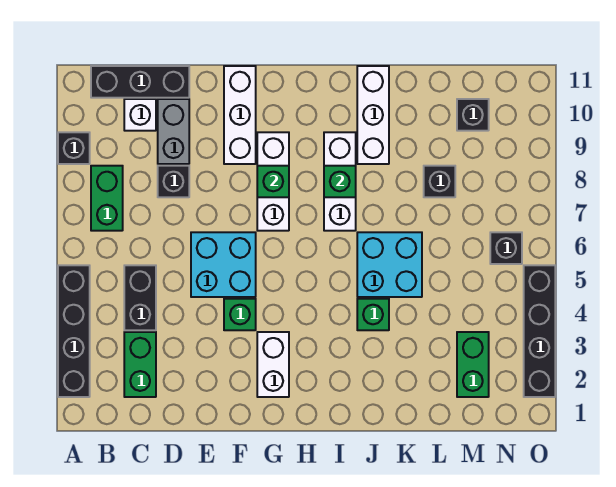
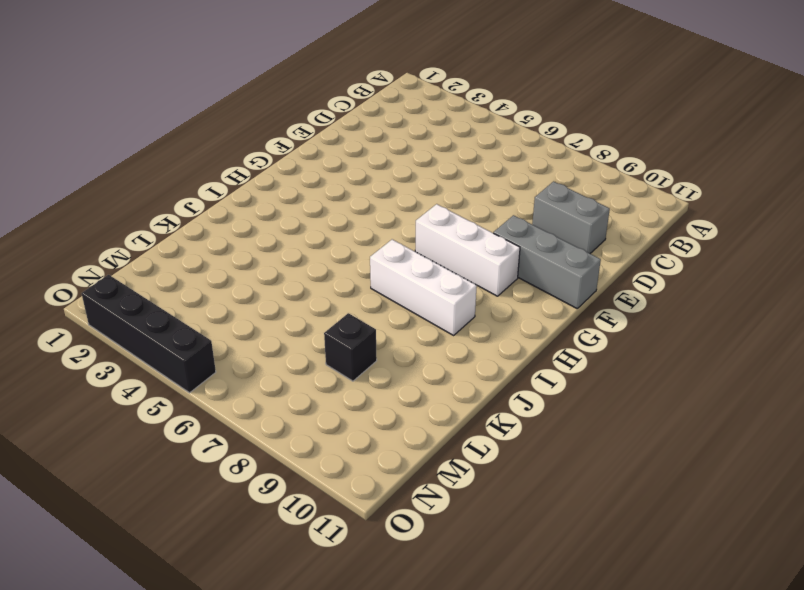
grey 1x3 brick [494,215,601,308] -> white 1x3 brick [224,66,256,164]
none -> black 1x4 brick [58,265,90,397]
none -> black 1x1 brick [58,132,90,164]
none -> green 1x2 brick [91,166,123,231]

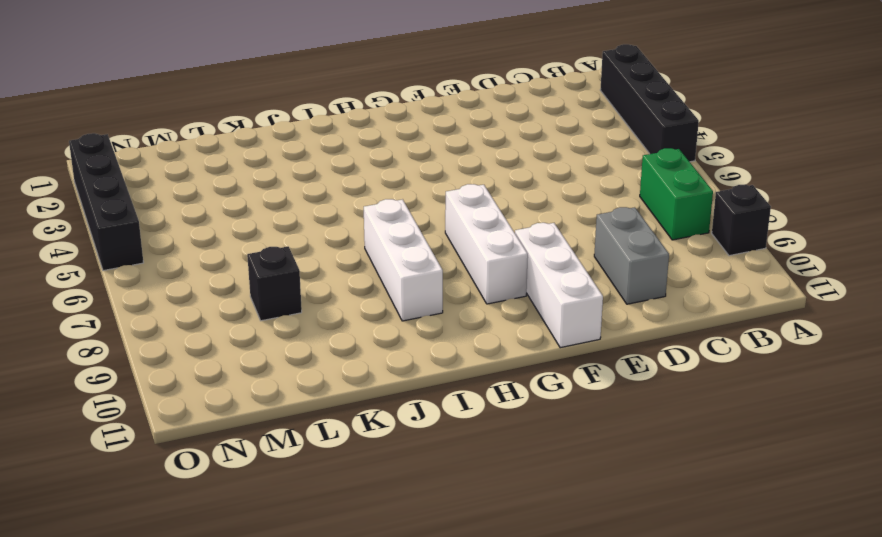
none -> black 1x3 brick [91,66,189,98]
none -> green 1x2 brick [124,332,156,397]
none -> black 1x2 brick [124,265,156,330]

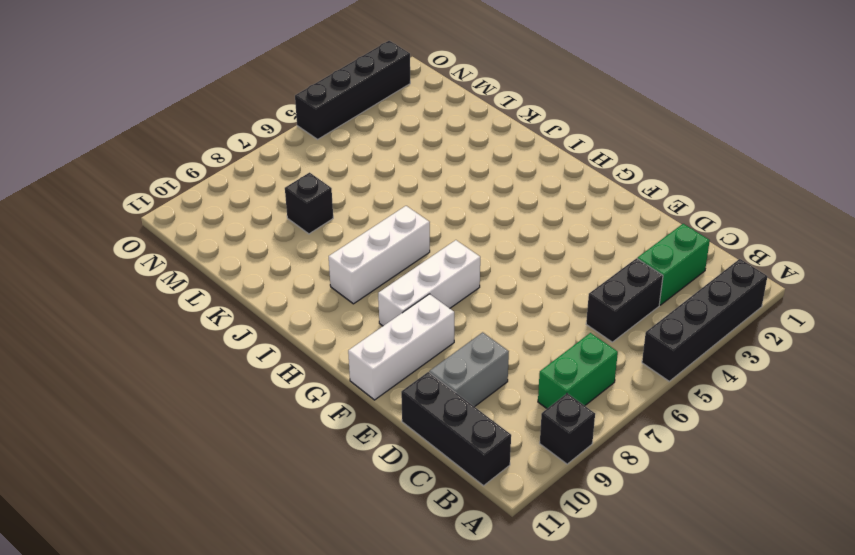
none -> white 1x1 brick [124,99,156,131]
none -> black 1x1 brick [158,166,189,197]
none -> cyan 2x2 brick [191,232,256,297]

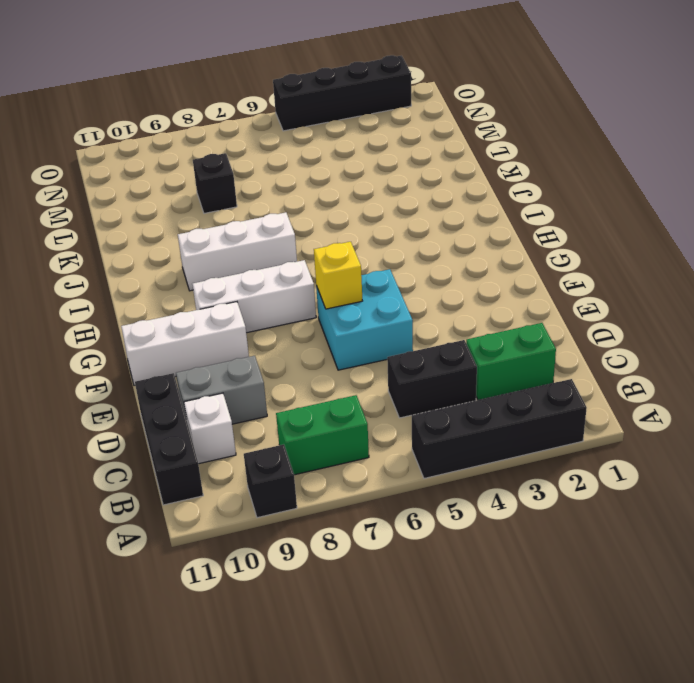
yellow 1x1 brick [314,242,362,309] -> none
none -> black 1x1 brick [158,166,189,197]
none -> green 1x1 brick [224,299,256,330]
none -> white 1x2 brick [257,332,289,397]

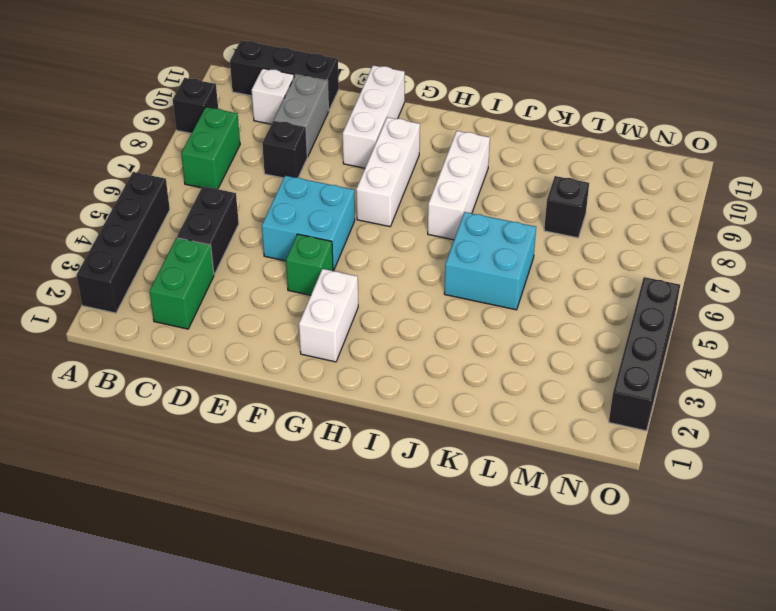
none -> green 1x1 brick [357,299,389,330]
none -> white 1x3 brick [357,66,389,164]
none -> green 1x2 brick [457,332,489,397]

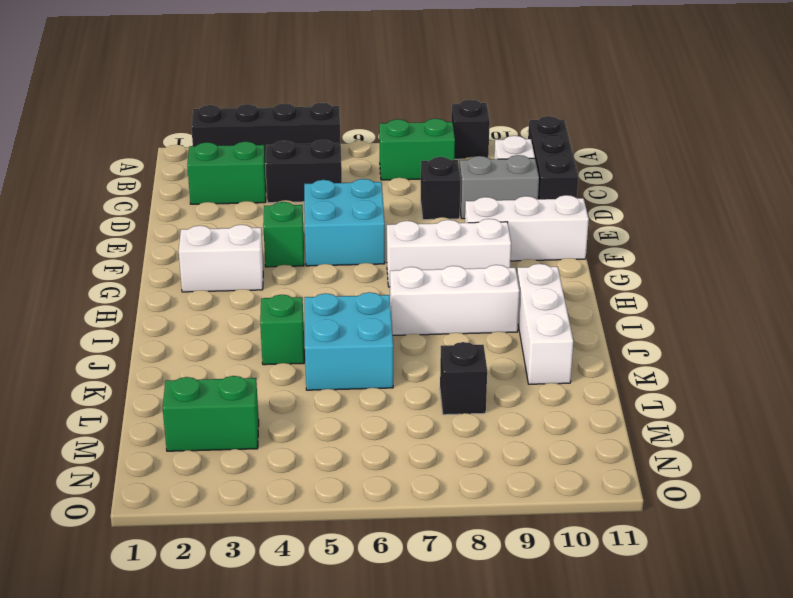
white 1x3 brick [517,264,573,384] -> white 1x3 brick turned to [357,66,389,164]
none -> black 1x1 brick [457,99,489,131]
none -> black 1x1 brick [490,232,522,264]
none -> black 1x4 brick [524,265,555,397]

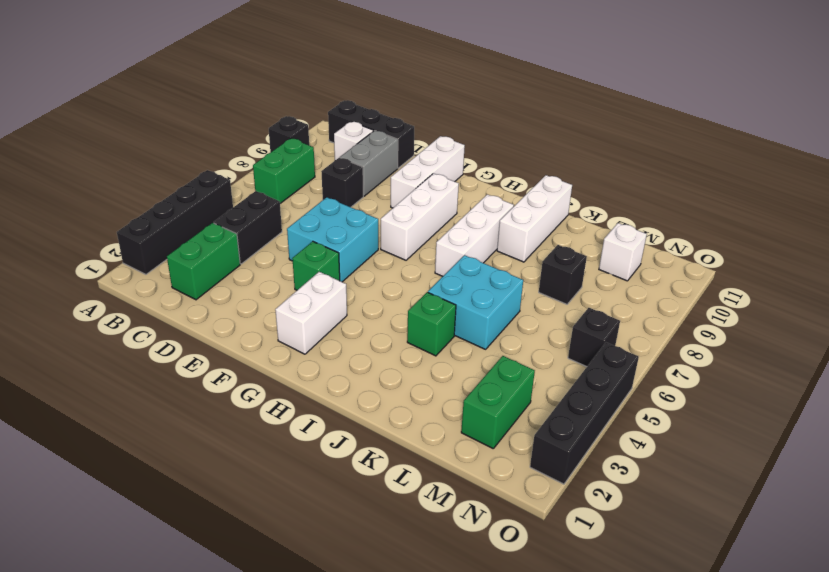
white 1x1 brick [599,223,647,281] -> black 1x1 brick [457,99,489,131]
none -> green 1x1 brick [257,166,289,197]
none -> green 1x1 brick [324,166,356,197]

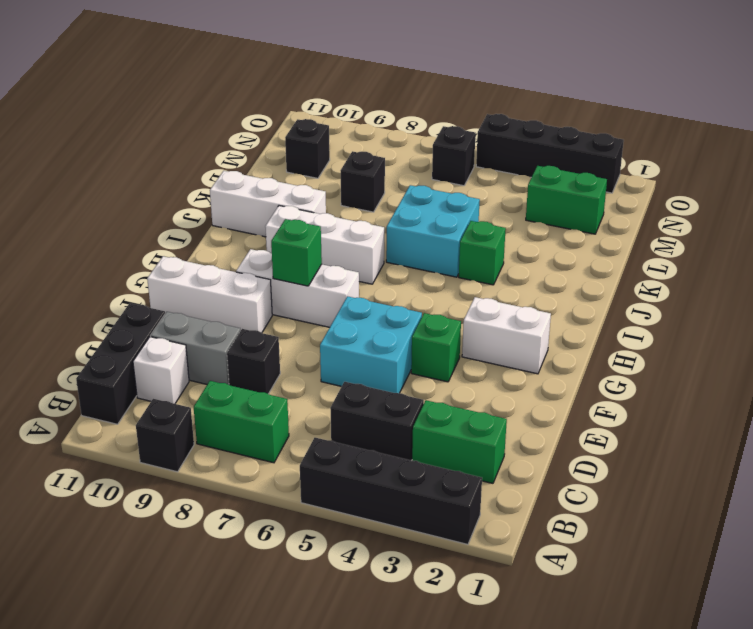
none -> green 1x1 brick [324,166,356,197]

